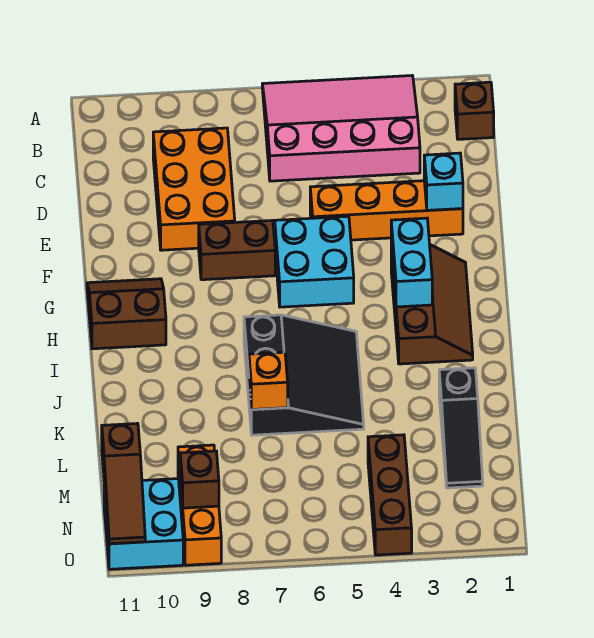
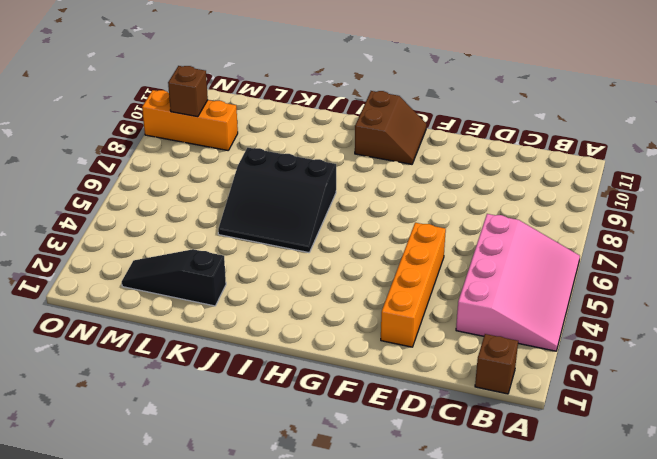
none -> orange 2x3 brick [153,128,235,250]
none -> cyan 2x2 brick [275,216,354,307]
none -> brown 1x2 brick [199,220,275,280]

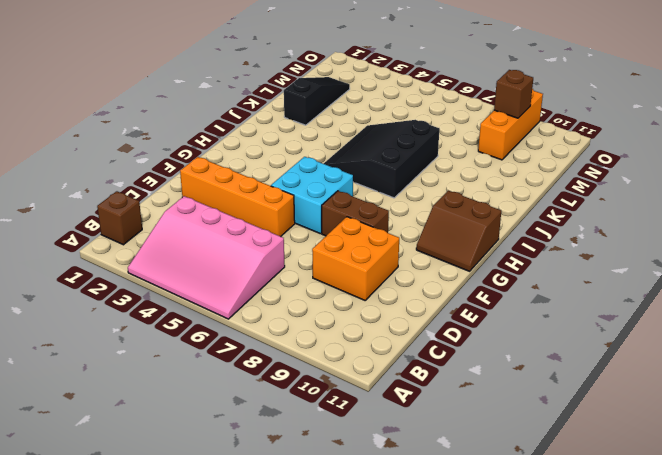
orange 2x2 brick [312,217,399,300] -> orange 2x3 brick [153,128,235,250]
none -> brown 2x3 slope [391,245,473,364]
none -> brown 1x3 brick [368,435,412,555]
none -> cyan 2x2 brick [104,479,183,569]

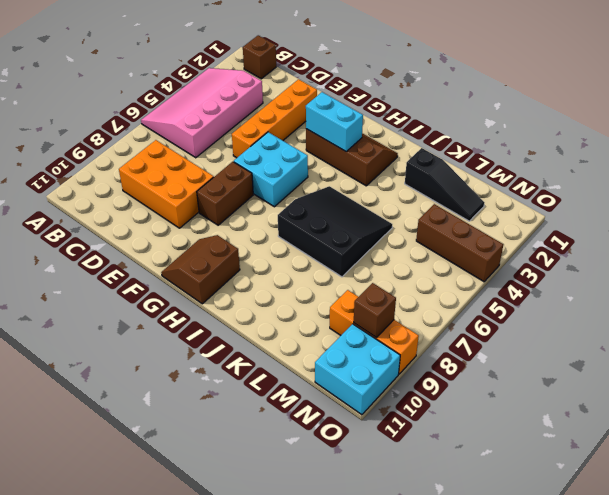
none -> cyan 1x1 brick [424,153,463,210]
none -> orange 1x1 brick [249,352,288,410]
none -> brown 1x3 slope [102,423,145,544]

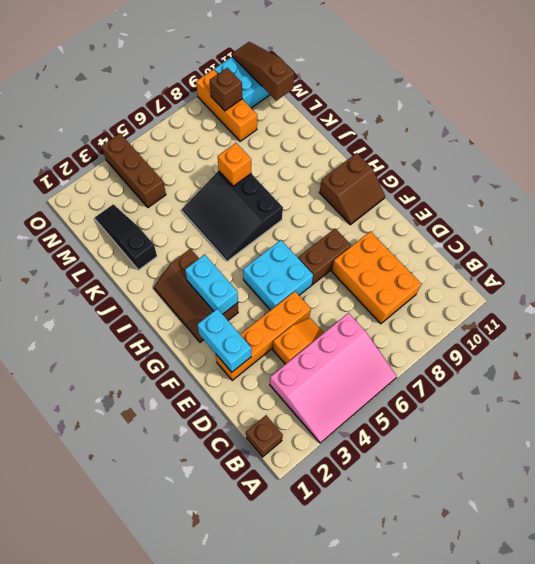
orange 1x2 slope [273,318,324,364] -> none
cyan 1x2 brick [197,309,251,372] -> cyan 1x1 brick [424,153,463,210]

